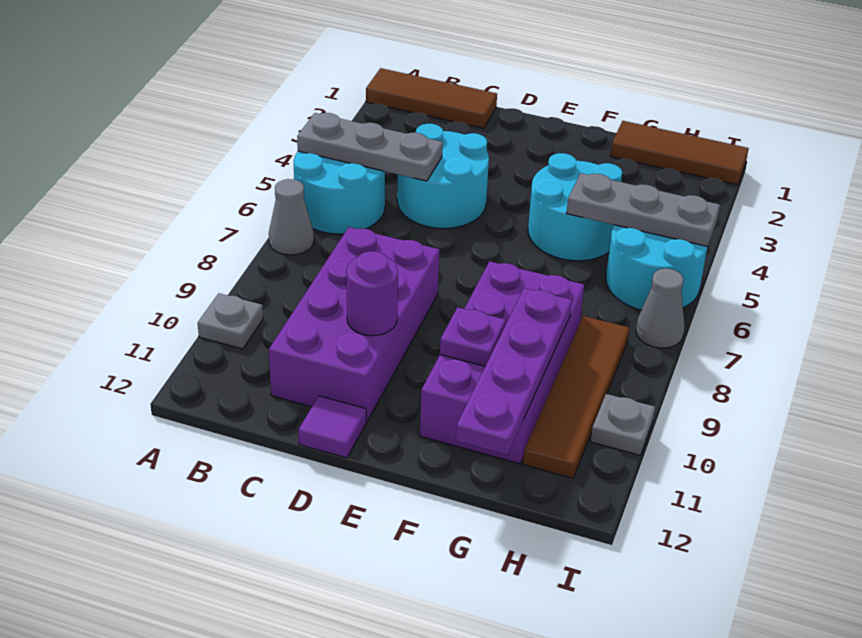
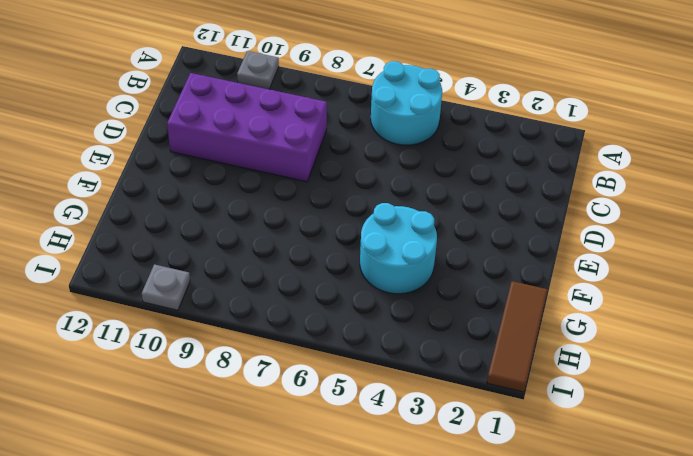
none -> brown 1x3 tile [366,68,497,128]
none -> grey 1x1 cone [269,179,314,255]
none -> cyan 2x2 round brick [397,124,489,228]

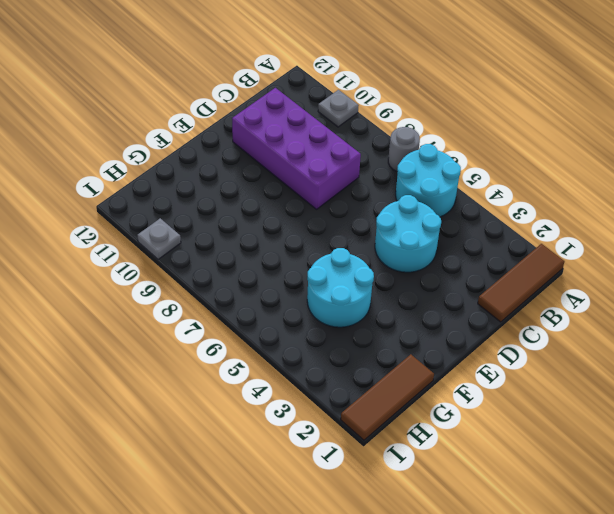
grey 1x1 round brick [388,127,420,171] -> grey 1x1 cone [269,179,314,255]
none -> purple 1x1 tile [298,396,366,458]
none -> purple 2x4 brick [420,261,584,464]
none -> cyan 2x2 round brick [606,225,707,310]

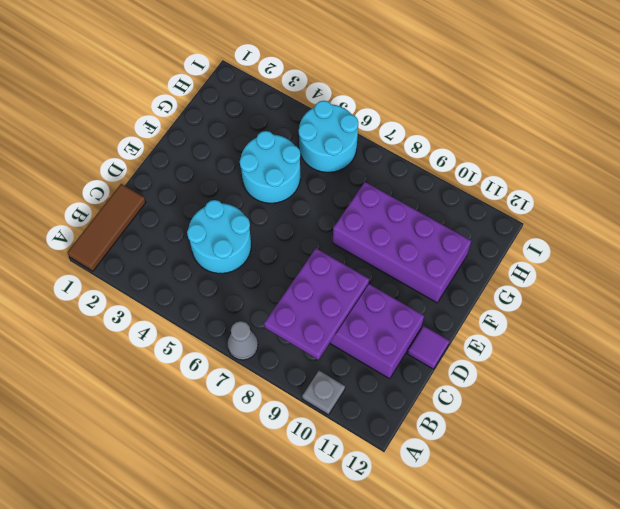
purple 2x3 plate [264,248,369,360] -> none
none -> cyan 2x2 round brick [294,151,385,234]
none -> brown 1x3 tile [610,121,749,185]
none -> brown 1x4 tile [523,316,629,478]

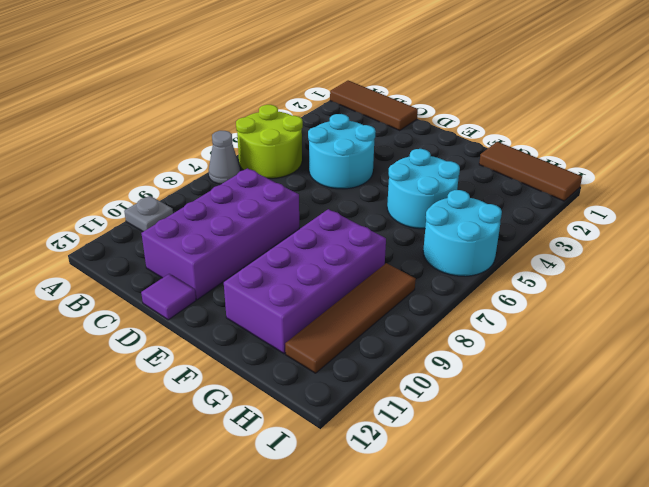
lime 2x2 round brick [236,105,303,178] -> cyan 2x2 round brick [294,151,385,234]
none -> grey 1x1 cone [636,269,685,348]
none -> grey 1x1 plate [591,394,655,455]
none -> grey 1x3 plate [297,113,443,181]

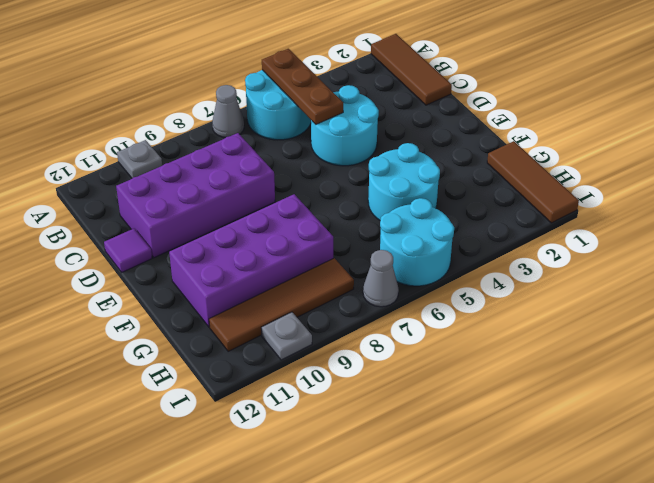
brown 1x3 plate [262,49,343,124] -> grey 1x3 plate [297,113,443,181]
none -> purple 1x1 round brick [346,251,398,336]
none -> purple 1x1 plate [440,307,506,366]
none -> grey 1x3 plate [567,173,720,246]

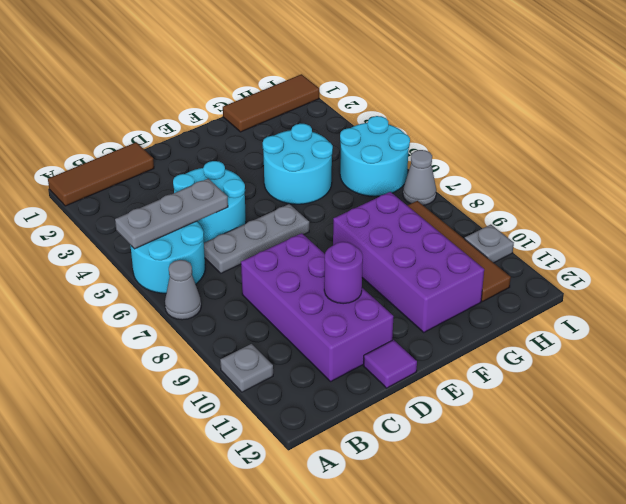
grey 1x3 plate [204,204,309,273] -> grey 1x3 plate moved to [567,173,720,246]
none -> purple 1x1 plate [440,307,506,366]
none -> purple 1x4 plate [456,288,572,455]

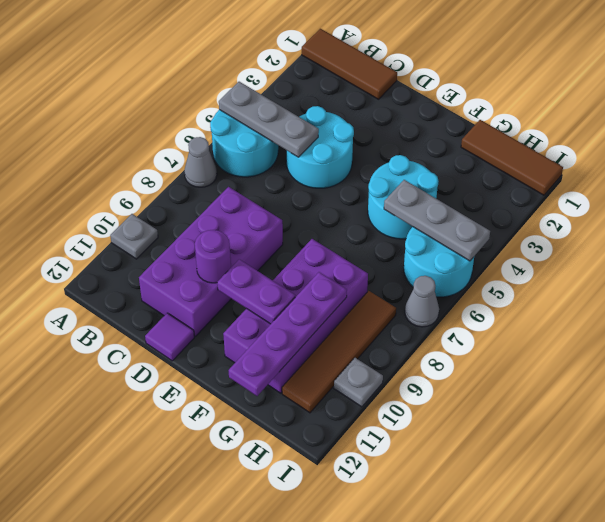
purple 1x2 plate [217,259,295,324] -> purple 1x1 plate [440,307,506,366]

